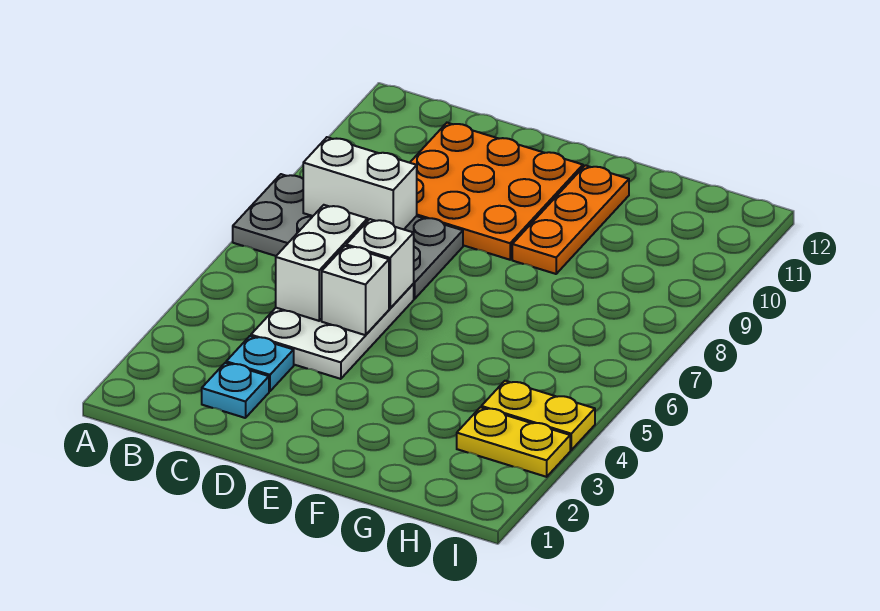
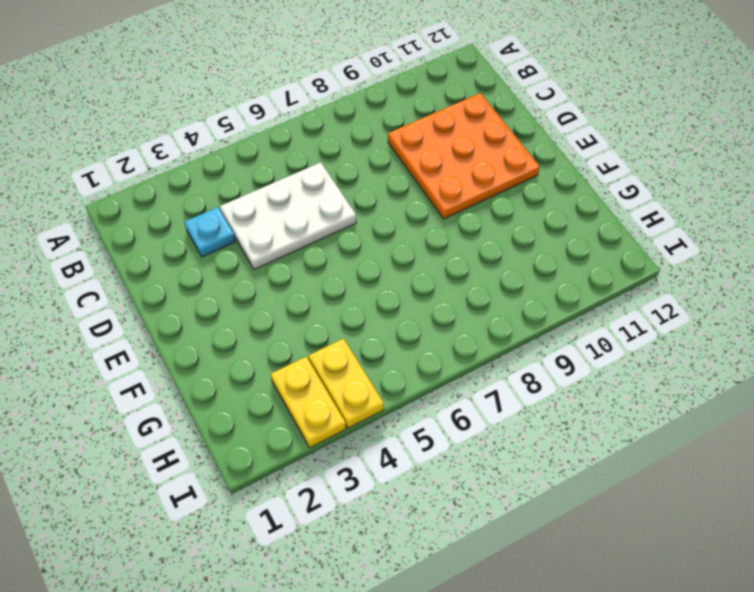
none -> grey 2x4 plate [233,174,463,299]
none -> cyan 1x1 plate [202,363,269,418]
none -> orange 1x3 plate [512,165,629,274]

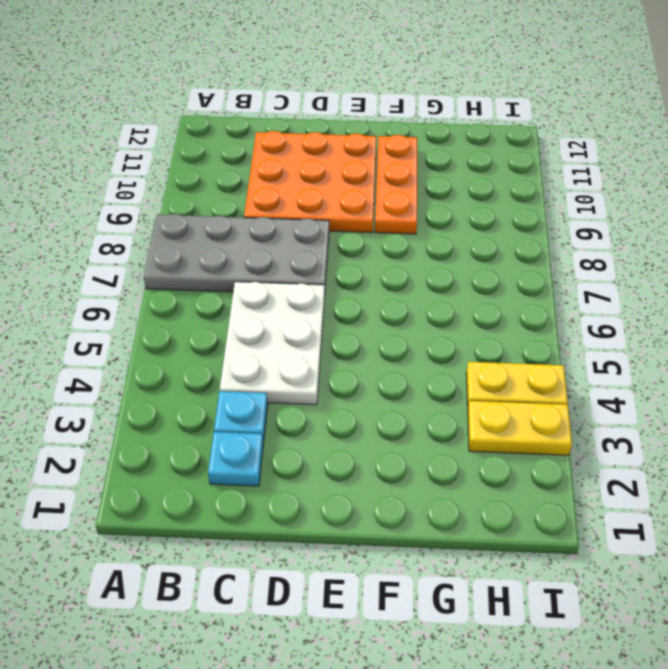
none -> white 1x2 brick [303,137,417,229]
none -> white 1x2 brick [276,205,368,321]
none -> white 1x1 brick [322,246,389,335]

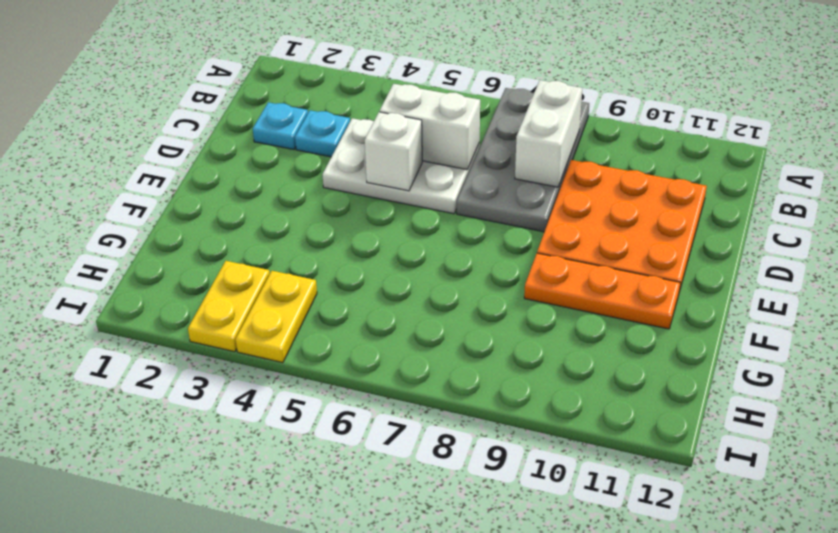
none -> white 1x1 brick [346,219,414,308]

